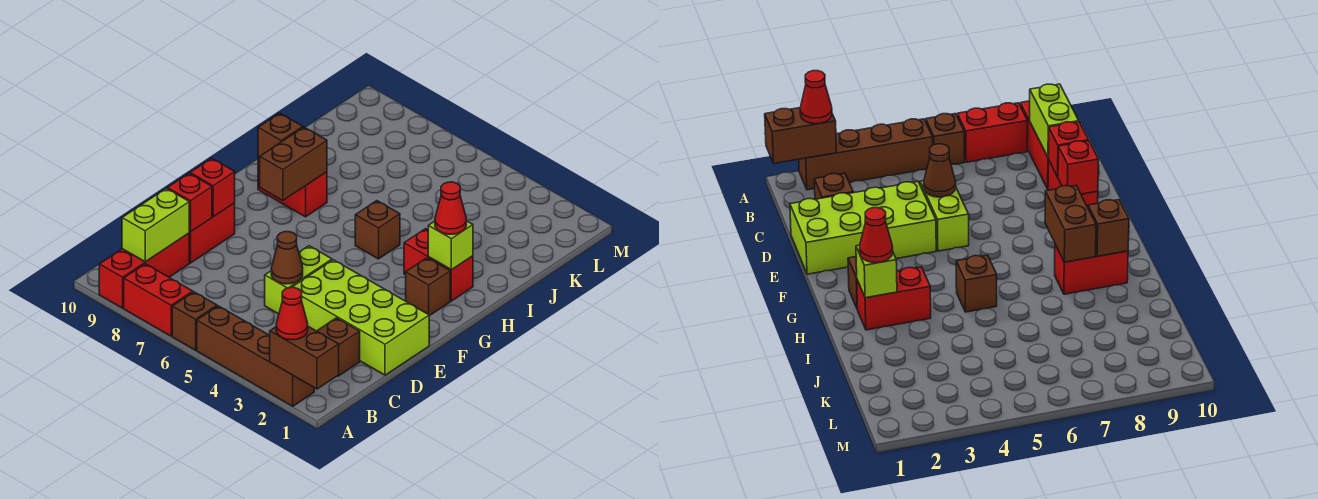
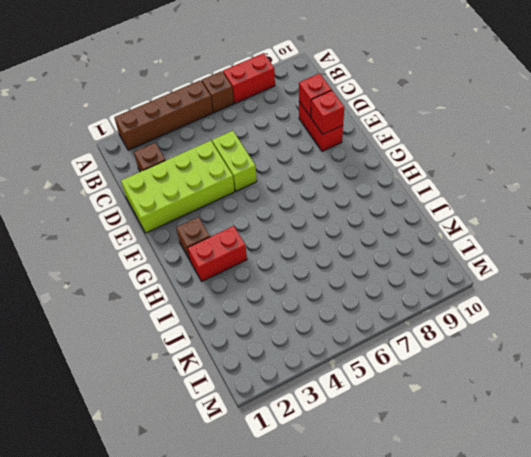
none -> red 1x3 brick [99,233,189,308]
none -> brown 1x1 brick [355,201,400,259]
none -> red 1x2 brick [258,159,327,217]

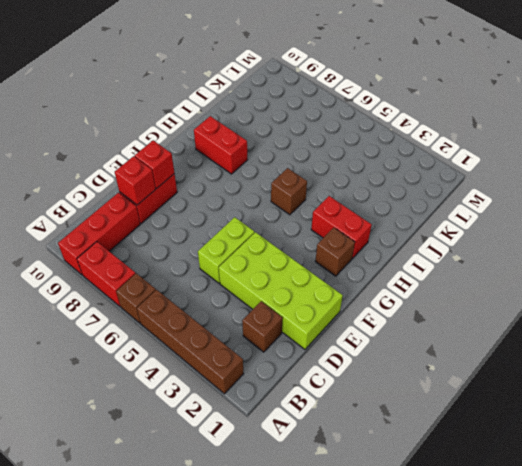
none -> brown 1x2 brick [270,326,339,389]
none -> lime 1x2 brick [122,188,190,262]
none -> brown 1x1 cone [271,232,303,284]

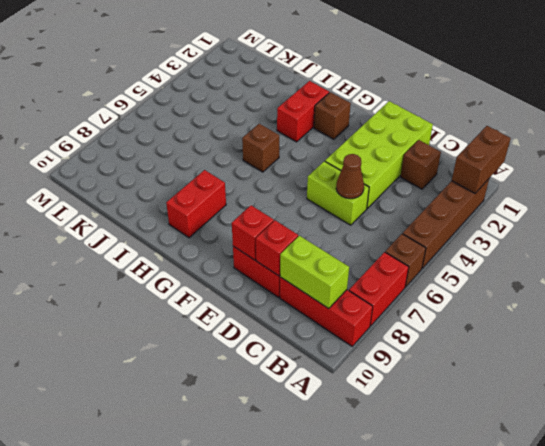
none -> brown 1x2 brick [260,127,327,201]
none -> lime 1x1 brick [428,221,473,270]
none -> brown 1x1 brick [258,113,303,159]

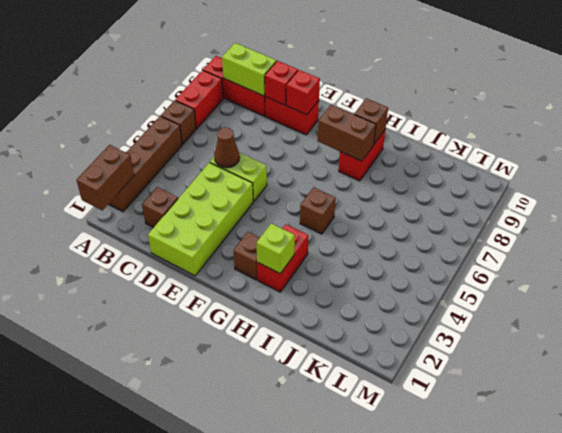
none -> red 1x1 cone [276,287,308,340]
none -> red 1x1 cone [435,182,466,234]

